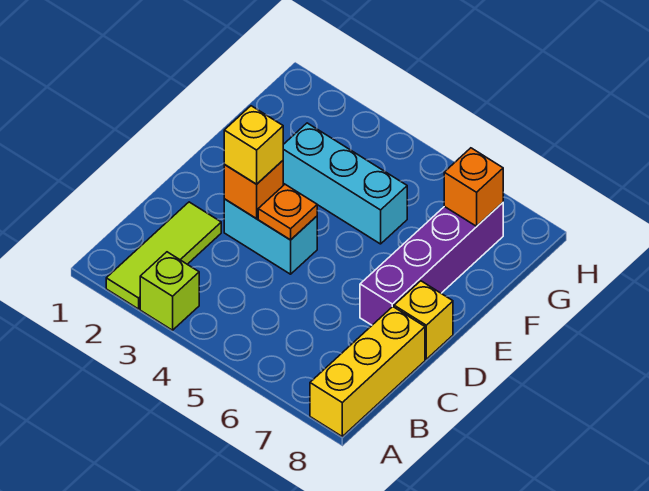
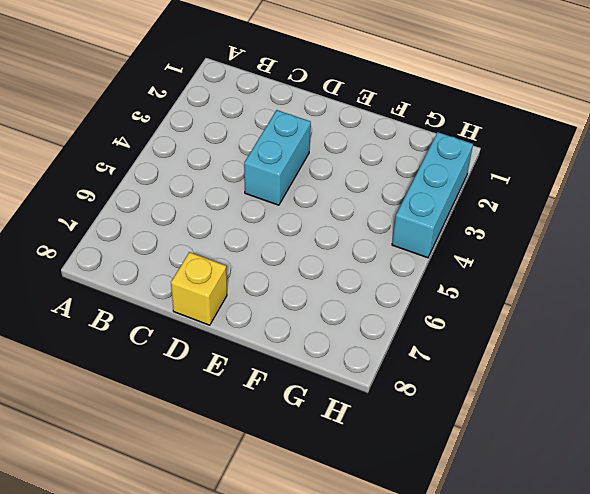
cyan 1x3 brick [392,132,473,258] -> cyan 1x3 brick moved to [283,123,407,244]
none -> lime 1x3 tile [106,202,221,309]
none -> lime 1x1 brick [140,252,199,330]

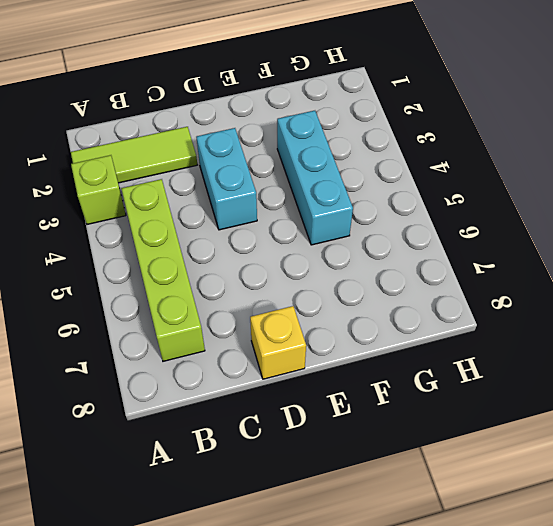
lime 1x4 brick [121,179,205,361] -> none
none -> yellow 1x3 brick [310,307,425,436]
none -> purple 1x4 brick [360,203,503,325]

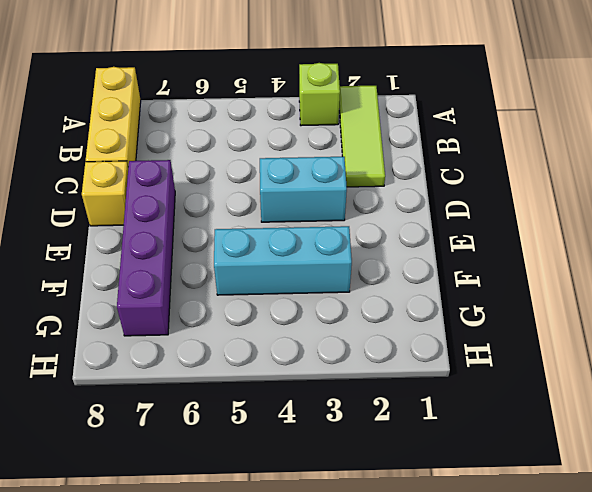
none -> orange 1x1 brick [224,161,283,218]
none -> orange 1x1 plate [258,184,317,240]

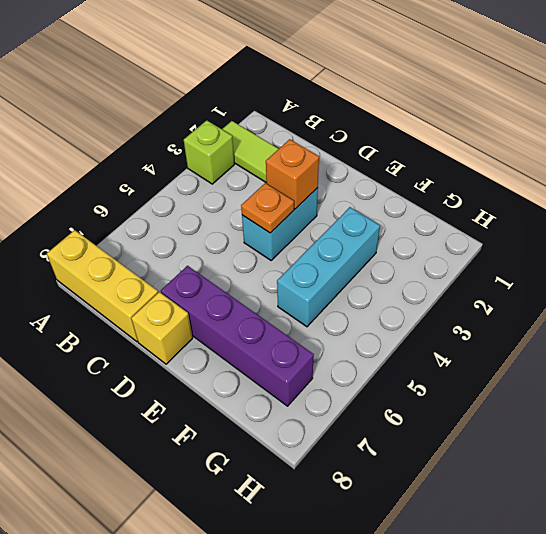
none -> orange 1x1 brick [444,148,503,226]
none -> yellow 1x1 brick [224,106,283,184]

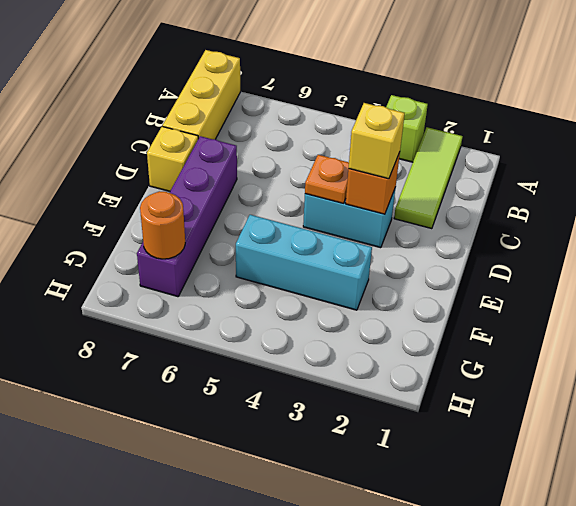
orange 1x1 round brick [140,191,185,259] -> orange 1x1 brick [444,148,503,226]

